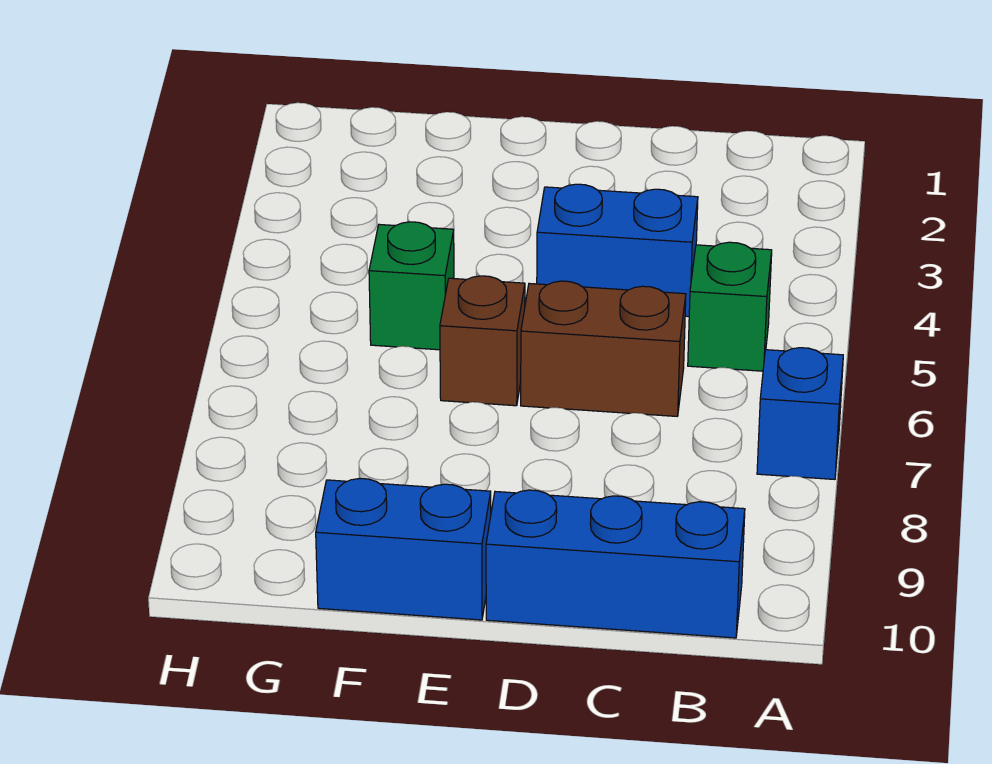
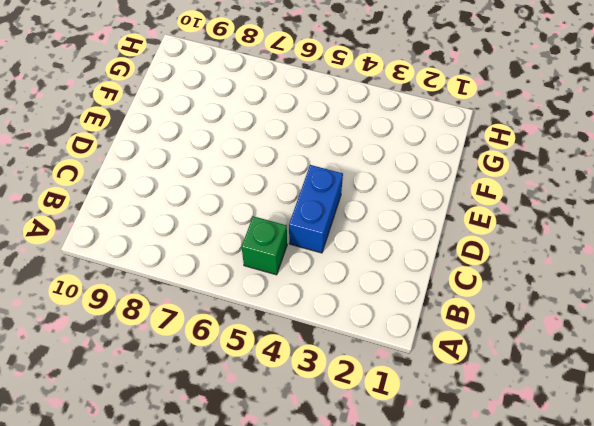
none -> blue 1x1 brick [757,348,843,479]
none -> blue 1x3 brick [486,490,745,638]

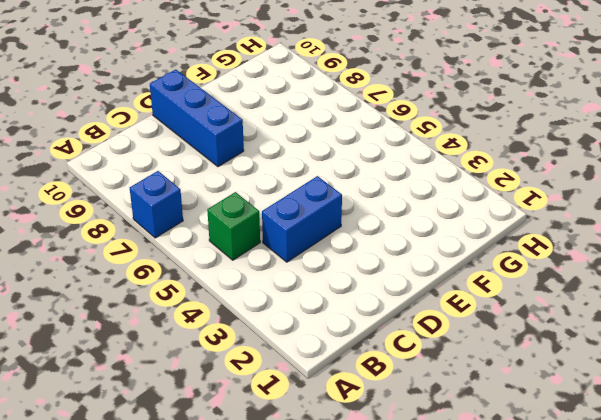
blue 1x3 brick [150,70,244,167] -> blue 1x3 brick turned to [486,490,745,638]
none -> brown 1x2 brick [521,281,686,416]
none -> brown 1x1 brick [440,276,525,406]

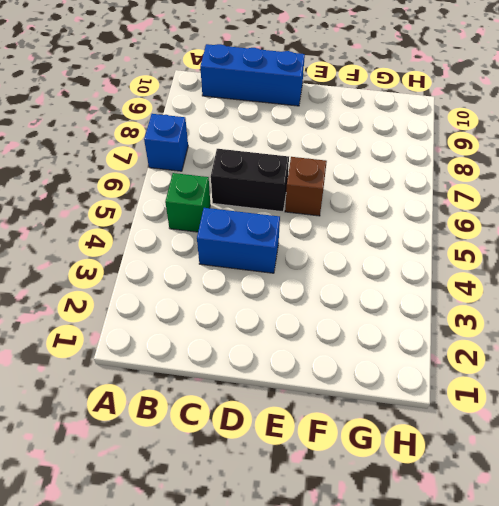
black 1x2 brick [211,149,289,212] -> brown 1x2 brick [521,281,686,416]
none -> blue 1x2 brick [316,478,491,620]
none -> green 1x1 brick [369,222,454,350]

